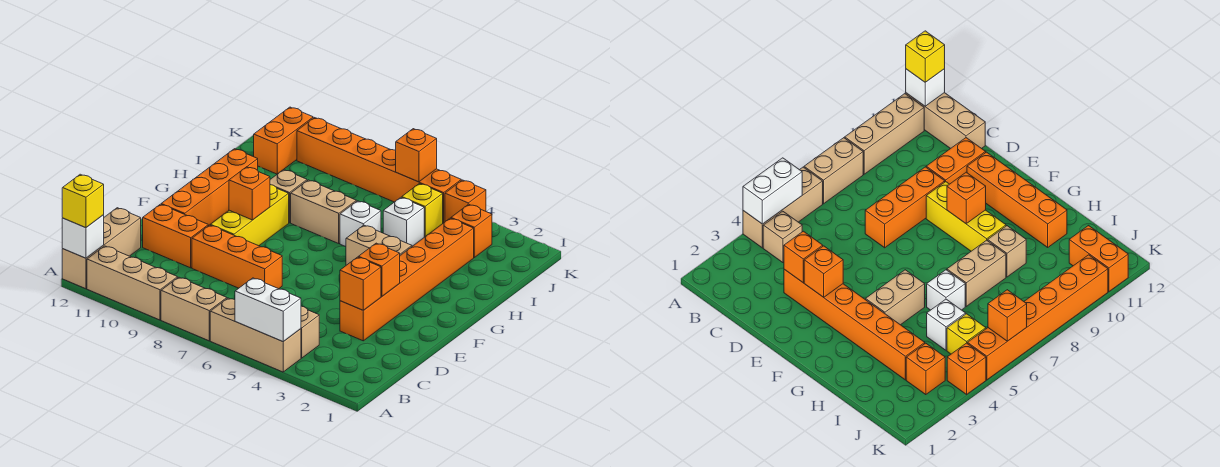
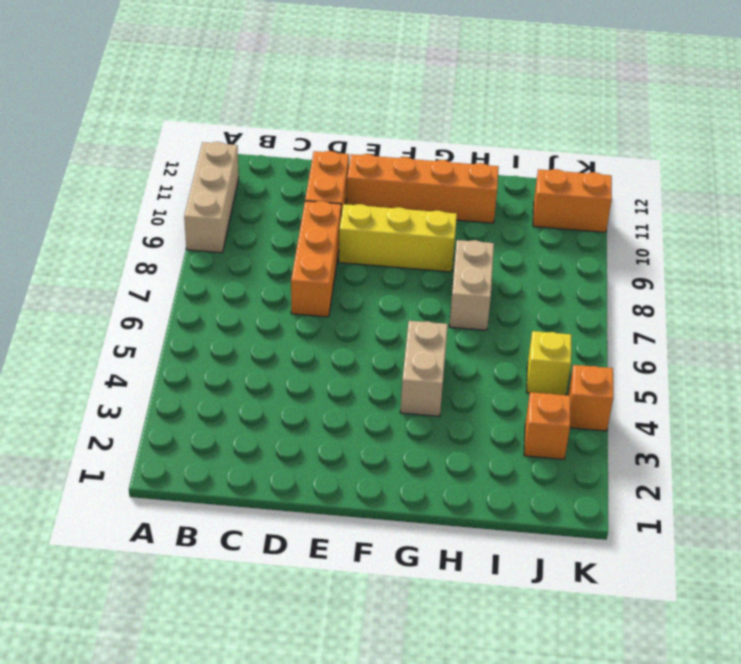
none -> tan 1x3 brick [210,298,301,372]
none -> tan 1x2 brick [161,277,227,341]
none -> tan 1x3 brick [62,208,141,289]

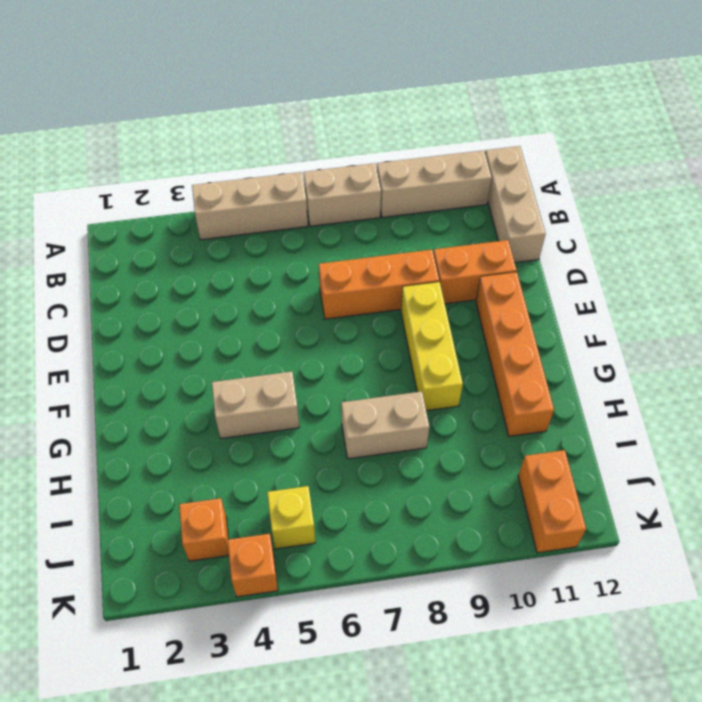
none -> tan 1x1 brick [301,306,319,358]
none -> orange 1x6 brick [340,218,474,341]
none -> white 1x1 brick [340,201,381,247]

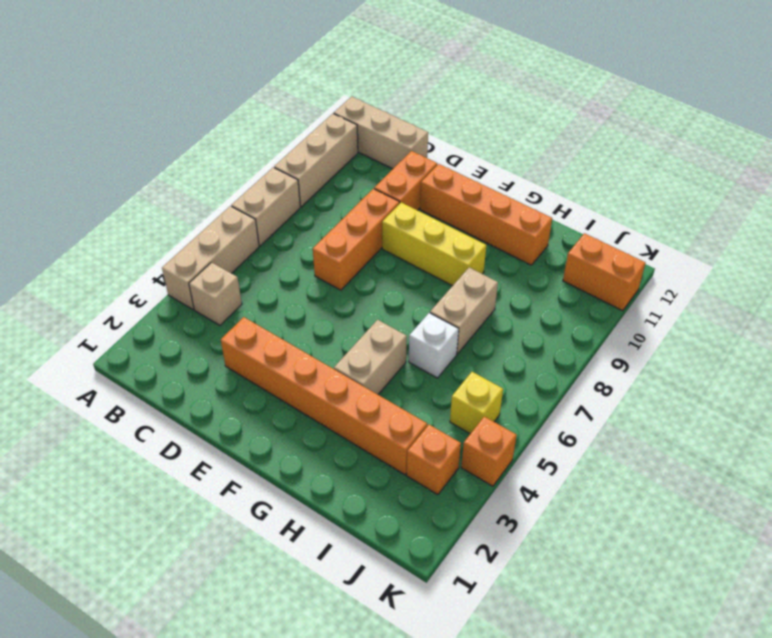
none -> tan 1x1 brick [270,170,307,223]
none -> white 1x1 brick [383,197,424,246]
none -> orange 1x6 brick [297,118,461,223]

